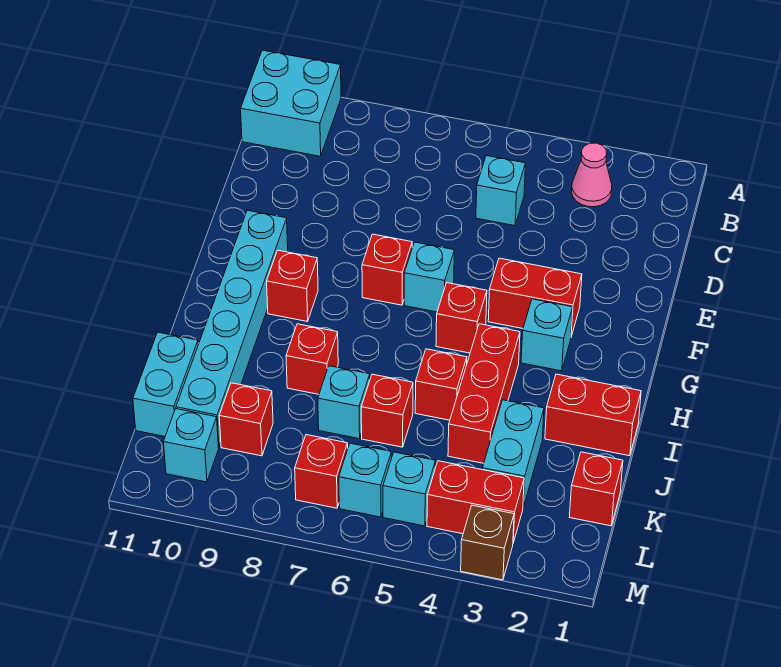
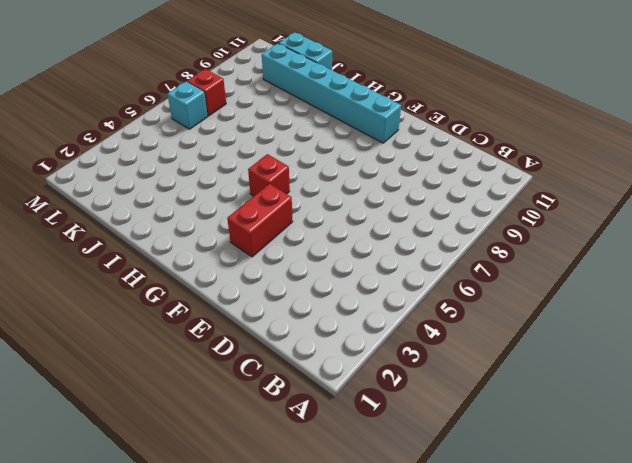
none -> cyan 2x2 brick [241,50,341,156]
none -> pink 1x1 cone [572,143,612,207]
none -> cyan 1x1 brick [476,156,525,226]

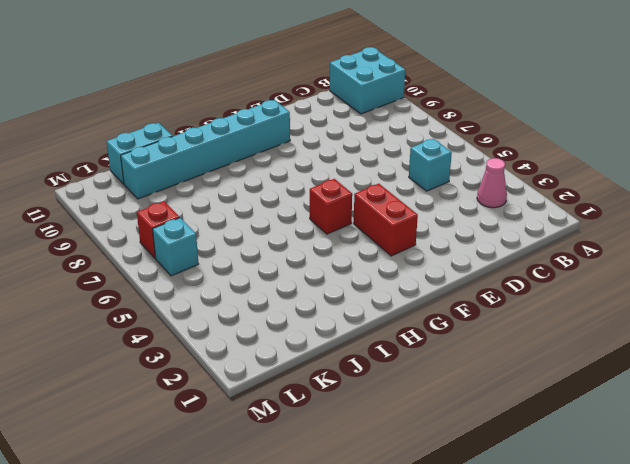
none -> cyan 1x1 brick [404,242,454,312]
none -> red 1x1 brick [362,234,412,305]
none -> cyan 1x1 brick [521,299,573,371]

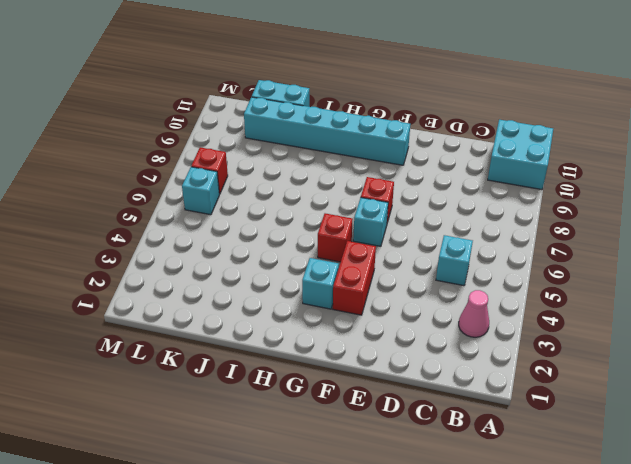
none -> red 1x1 brick [267,250,318,322]
none -> red 1x3 brick [448,324,520,463]
none -> red 1x2 brick [545,374,641,456]

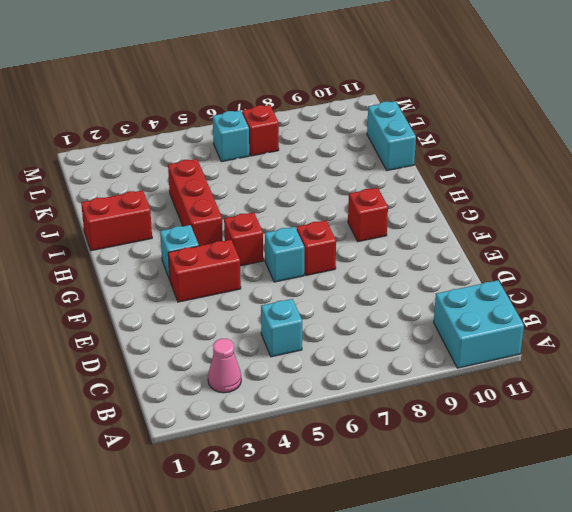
none -> cyan 1x6 brick [176,210,288,447]
none -> red 1x1 brick [415,349,467,420]
none -> red 1x1 brick [286,324,338,394]

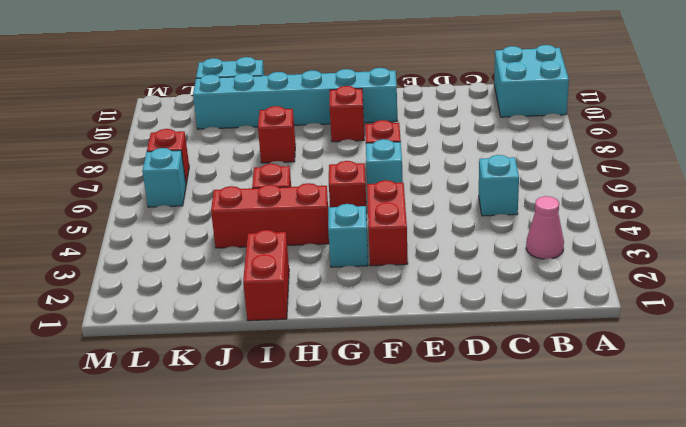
none -> cyan 1x2 brick [482,400,544,507]
none -> red 1x1 brick [361,374,413,447]
none -> cyan 1x1 brick [318,366,370,439]

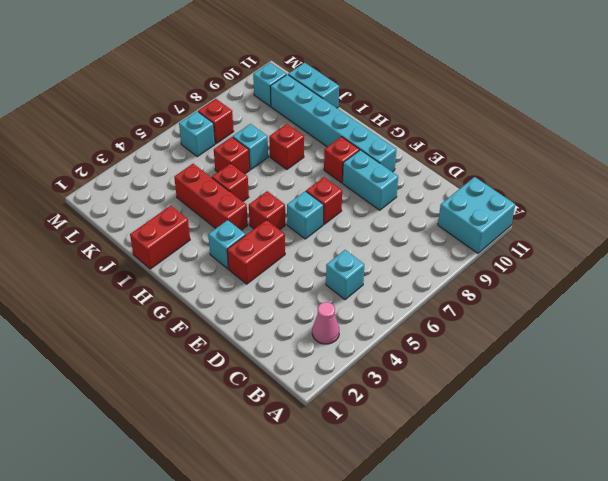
cyan 1x2 brick [343,150,398,210] -> cyan 1x2 brick moved to [482,400,544,507]
none -> red 1x1 brick [570,452,623,526]
none -> red 1x1 brick [219,383,273,456]
none -> red 1x2 brick [427,461,524,543]

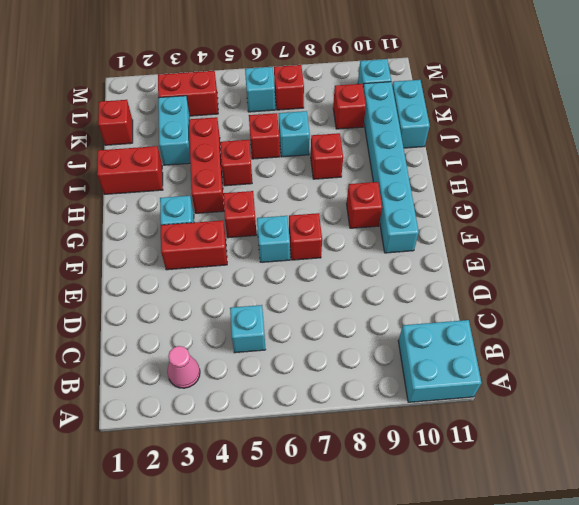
none -> cyan 1x1 brick [383,452,436,526]
none -> brown 1x1 brick [461,505,514,580]

